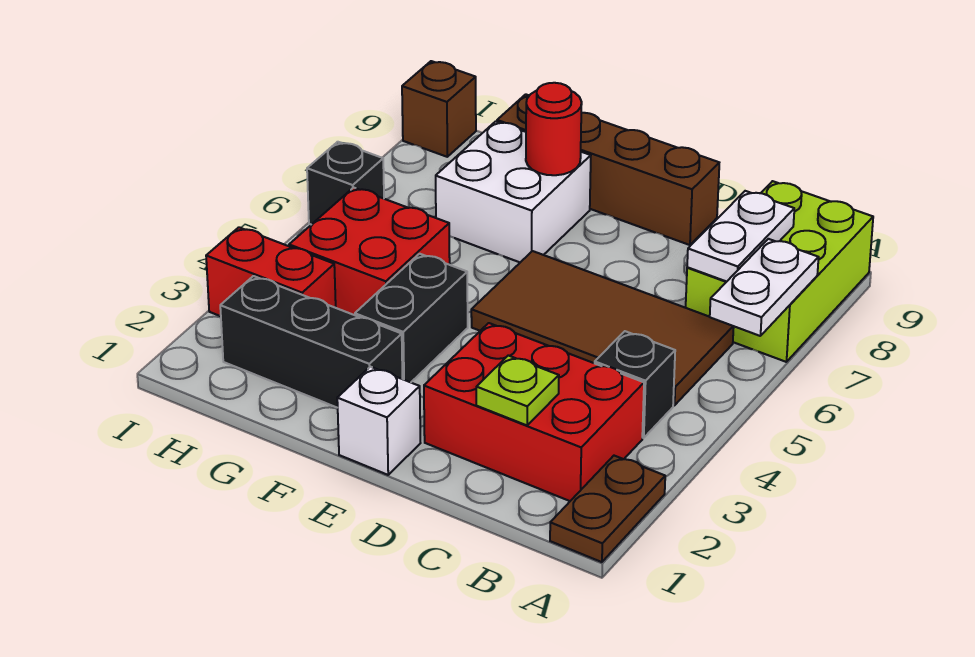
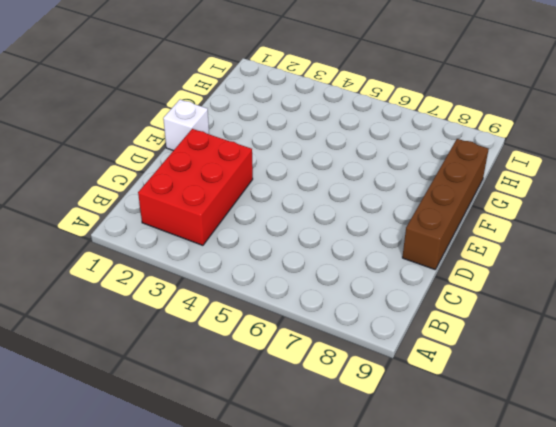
none -> brown 1x2 plate [550,456,665,562]
none -> lime 2x3 brick [686,181,873,362]
none -> black 1x1 brick [595,331,675,438]

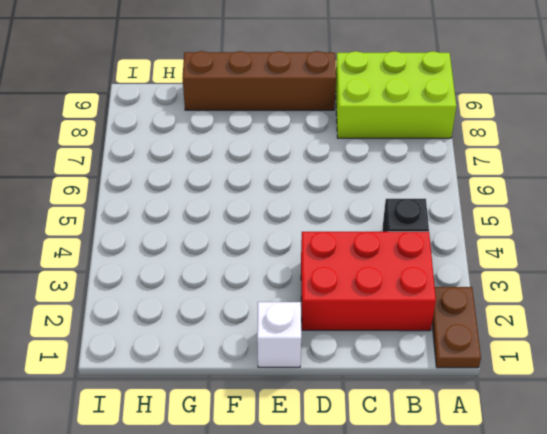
lime 2x3 brick [335,51,456,138] -> lime 2x3 brick turned to [686,181,873,362]
none -> brown 2x4 tile [471,251,734,405]
none -> black 1x3 brick [220,276,402,408]
none -> black 1x2 brick [355,254,468,382]

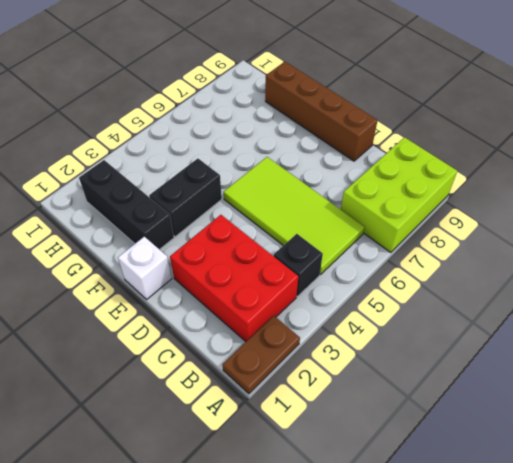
lime 2x4 tile [224,157,365,274] -> brown 2x4 tile [471,251,734,405]
none -> white 2x2 brick [436,121,591,262]
none -> red 2x2 brick [289,188,450,315]
none -> red 1x2 brick [206,227,336,316]

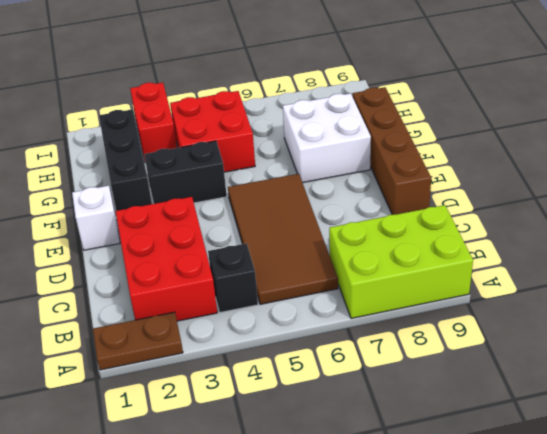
none -> black 1x1 brick [307,142,384,225]
none -> brown 1x1 brick [402,61,476,157]
none -> white 1x2 plate [710,239,819,336]

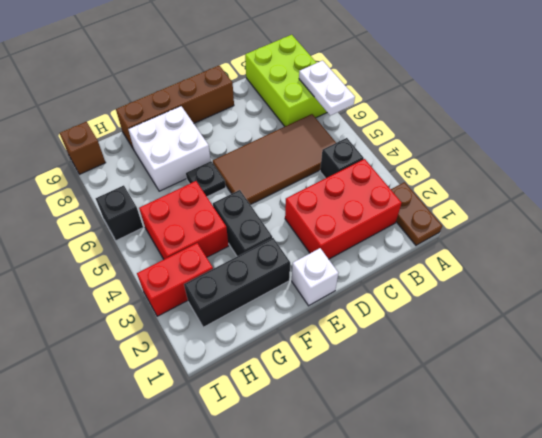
black 1x1 plate [186,161,226,197] -> none
none -> white 1x2 plate [687,191,794,282]
none -> lime 1x1 plate [476,355,559,425]
none -> red 1x1 round brick [526,83,582,175]

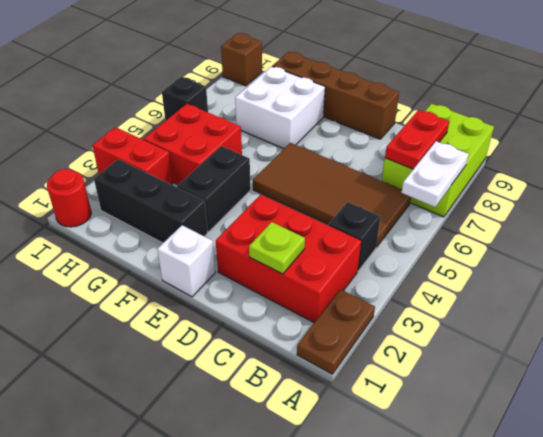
red 1x2 plate [385,110,449,169] -> white 1x2 plate [687,191,794,282]
red 1x1 round brick [47,169,91,227] -> red 1x1 round brick moved to [526,83,582,175]

